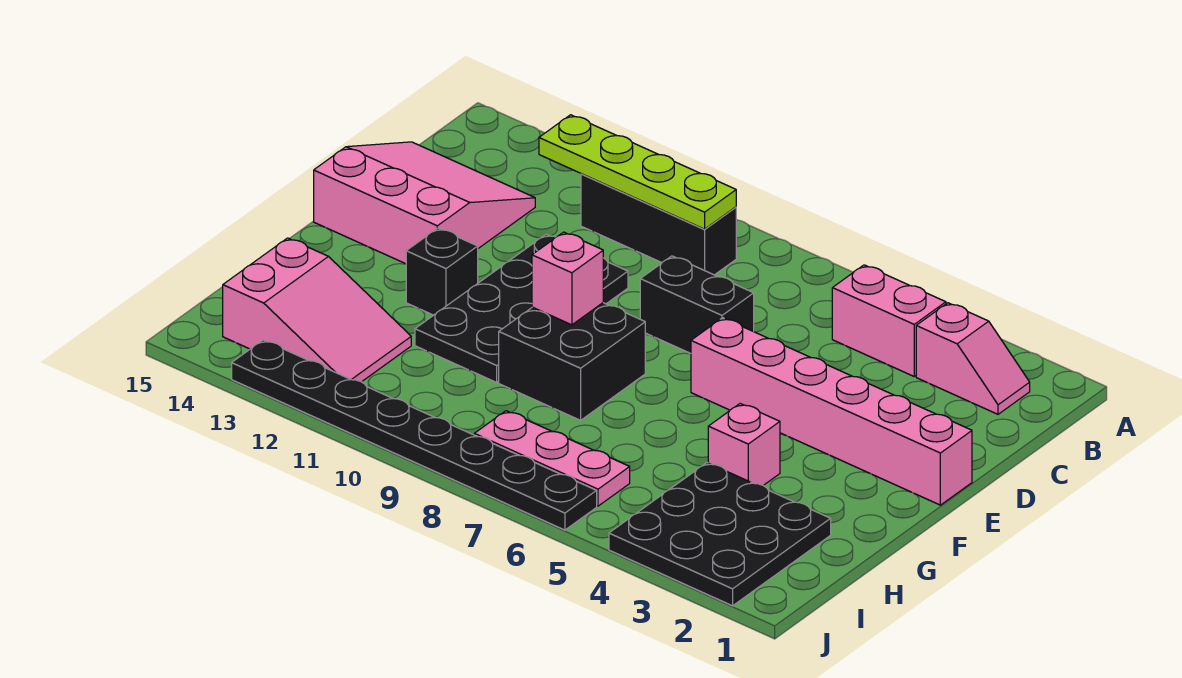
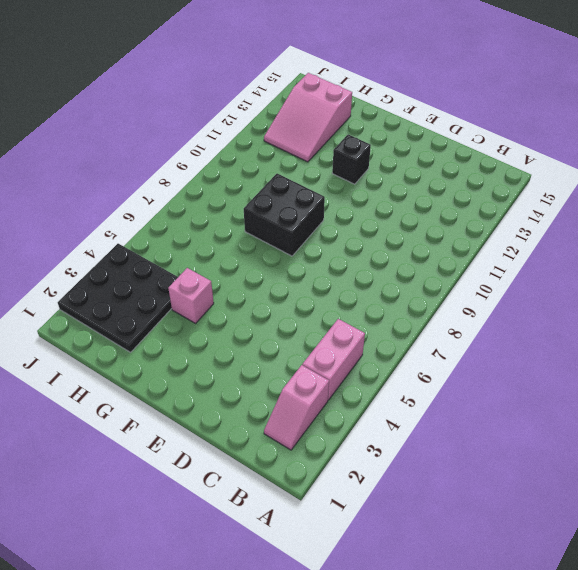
none -> black 1x3 brick [581,174,736,275]
none -> pink 3x3 slope [314,142,535,264]
none -> black 1x2 brick [640,256,754,353]

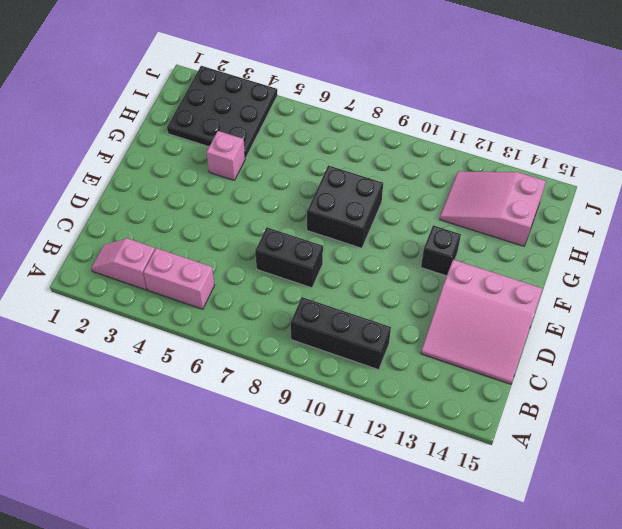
none -> black 2x4 plate [415,234,628,382]
none -> pink 1x6 brick [691,318,972,505]
none -> pink 1x3 plate [474,411,630,506]

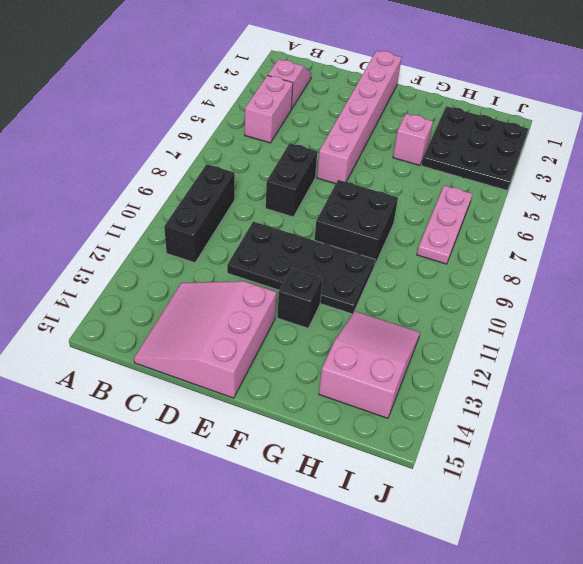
none -> black 1x8 plate [232,340,597,530]
none -> lime 1x4 plate [539,115,736,229]
none -> pink 1x1 brick [532,232,603,325]

